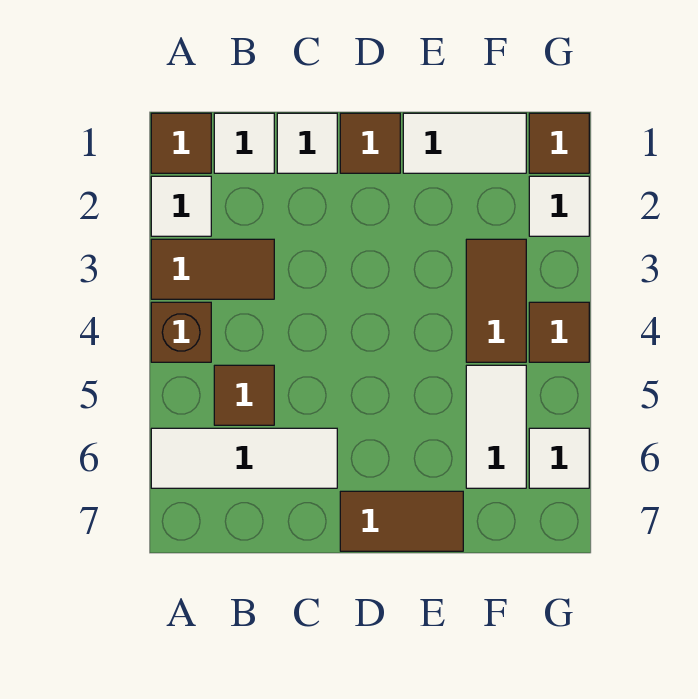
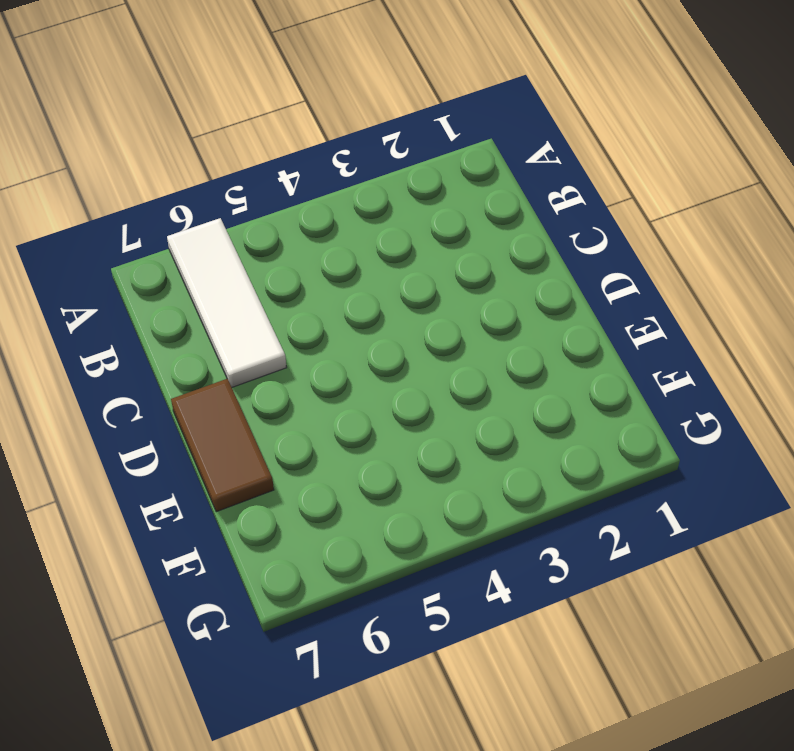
none -> brown 1x1 tile [151,113,211,173]
none -> white 1x1 tile [151,176,211,236]
none -> brown 1x2 tile [151,239,274,299]

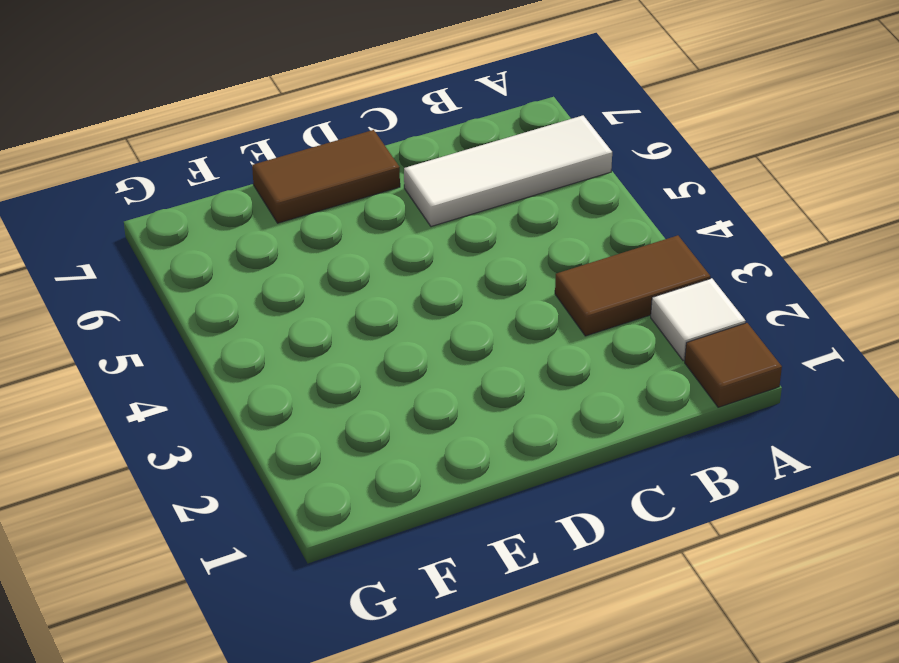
none -> brown 1x1 brick [151,302,211,362]
none -> white 1x1 tile [214,113,274,173]
none -> brown 1x1 tile [214,365,274,425]

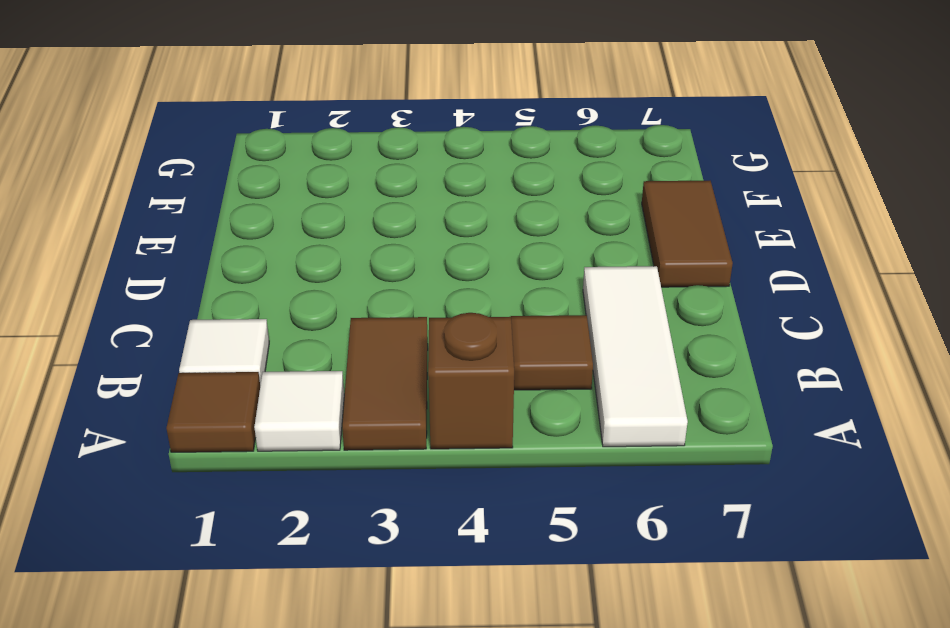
none -> white 1x1 tile [277,113,337,173]
none -> brown 1x1 tile [340,113,400,173]
none -> white 1x2 tile [403,113,526,173]

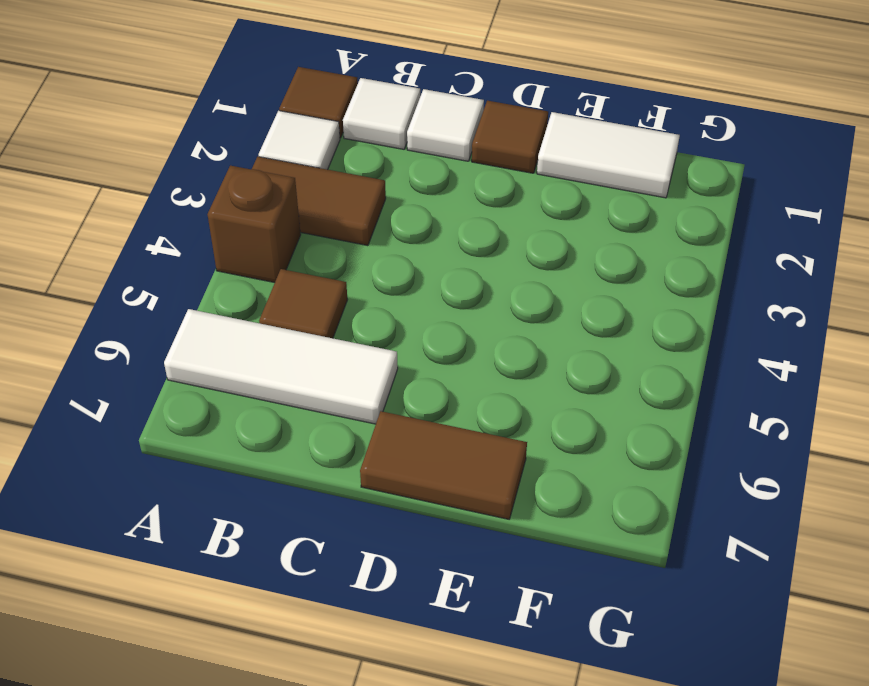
none -> brown 1x2 tile [466,239,526,362]
none -> white 1x2 tile [466,365,526,488]
none -> brown 1x1 tile [529,113,589,173]

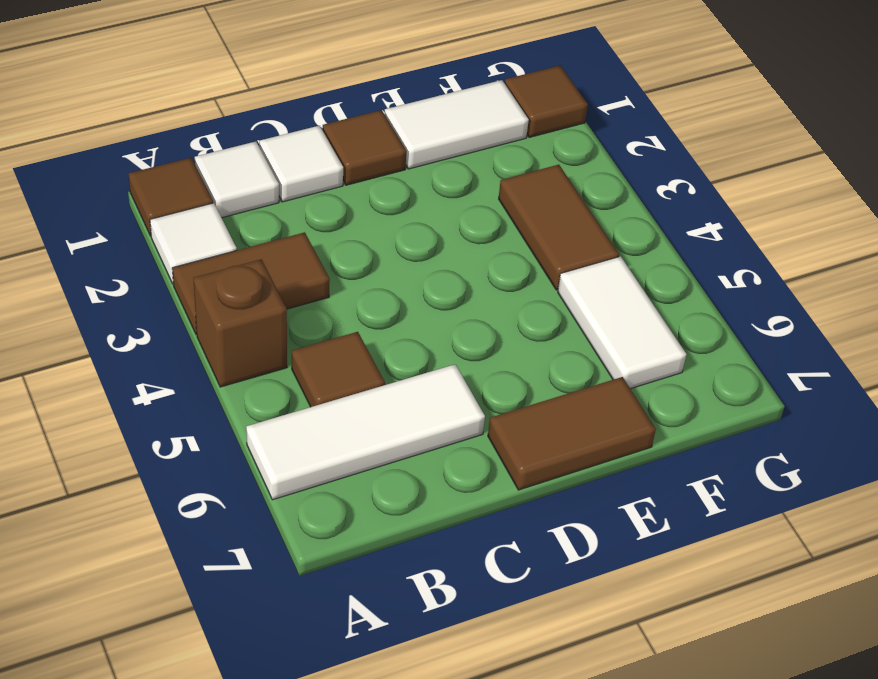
none -> white 1x1 tile [529,176,589,236]
none -> brown 1x1 tile [529,302,589,362]
none -> white 1x1 tile [529,428,589,488]

